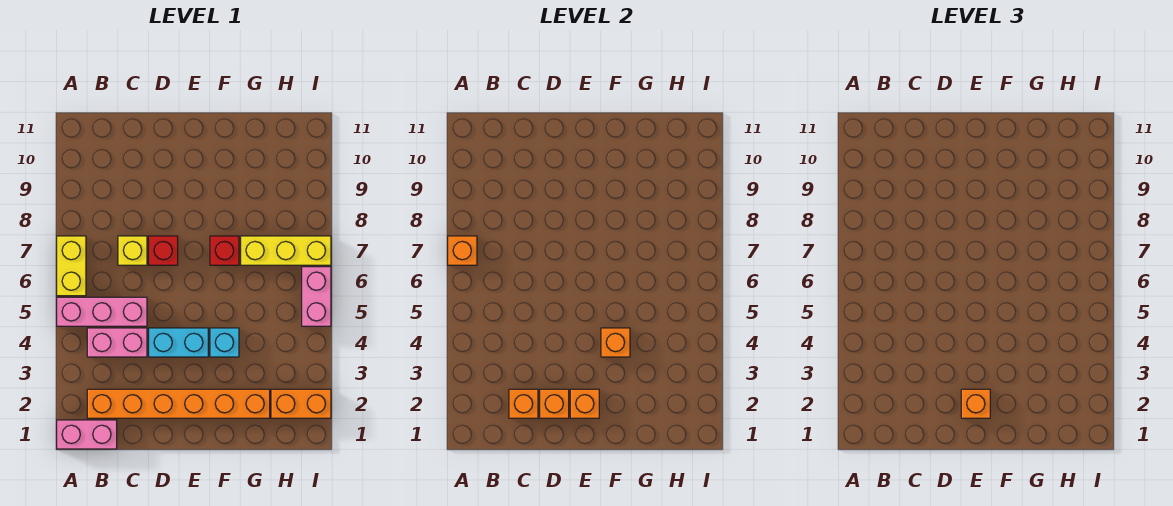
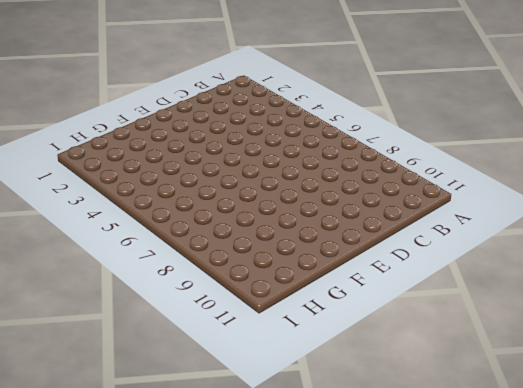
none -> pink 1x2 brick [57,420,117,449]
none -> pink 1x3 brick [57,297,147,326]
none -> yellow 1x2 brick [57,236,86,296]

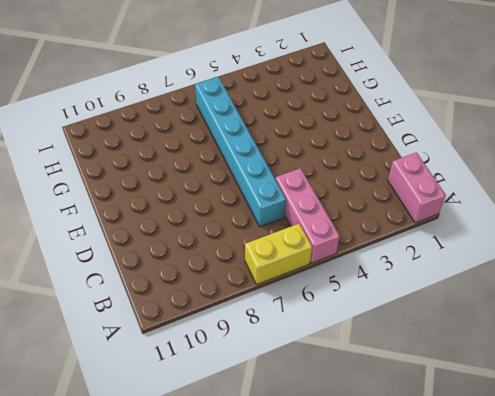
cyan 1x6 brick [195,77,286,227] -> none
none -> orange 1x6 brick [87,389,270,418]
none -> pink 1x2 brick [87,328,147,357]
none -> yellow 1x1 brick [118,236,147,265]

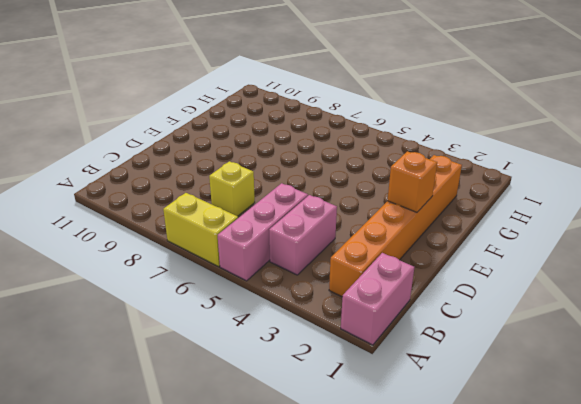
none -> cyan 1x2 brick [149,328,208,357]
none -> red 1x1 brick [149,236,178,265]
none -> cyan 1x1 brick [210,328,239,357]

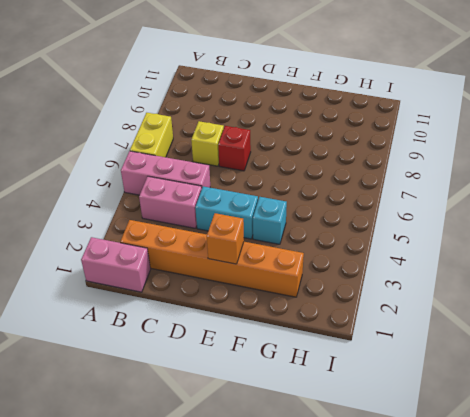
none -> red 1x1 brick [210,236,239,265]
none -> yellow 1x3 brick [241,236,331,265]
none -> orange 1x2 brick [271,389,331,418]

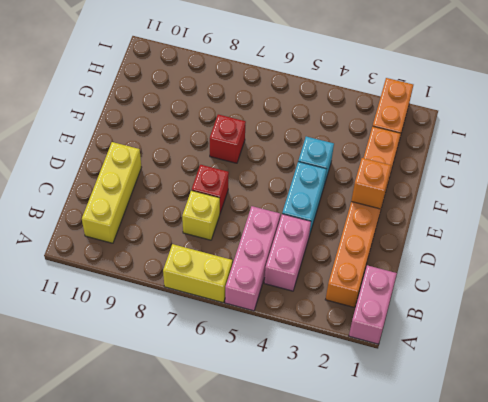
yellow 1x3 brick [82,142,142,243] -> yellow 1x3 brick moved to [241,236,331,265]
none -> pink 1x2 brick [302,267,331,326]
none -> orange 1x1 brick [448,236,477,265]
none -> orange 1x1 brick [509,389,538,418]

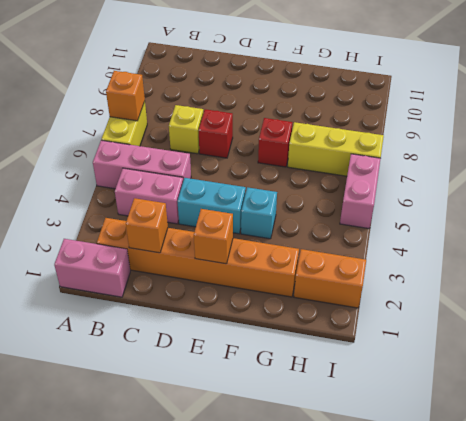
none -> orange 1x1 brick [540,389,569,418]
none -> orange 1x1 brick [601,328,630,357]
none -> orange 1x1 brick [961,389,990,418]

